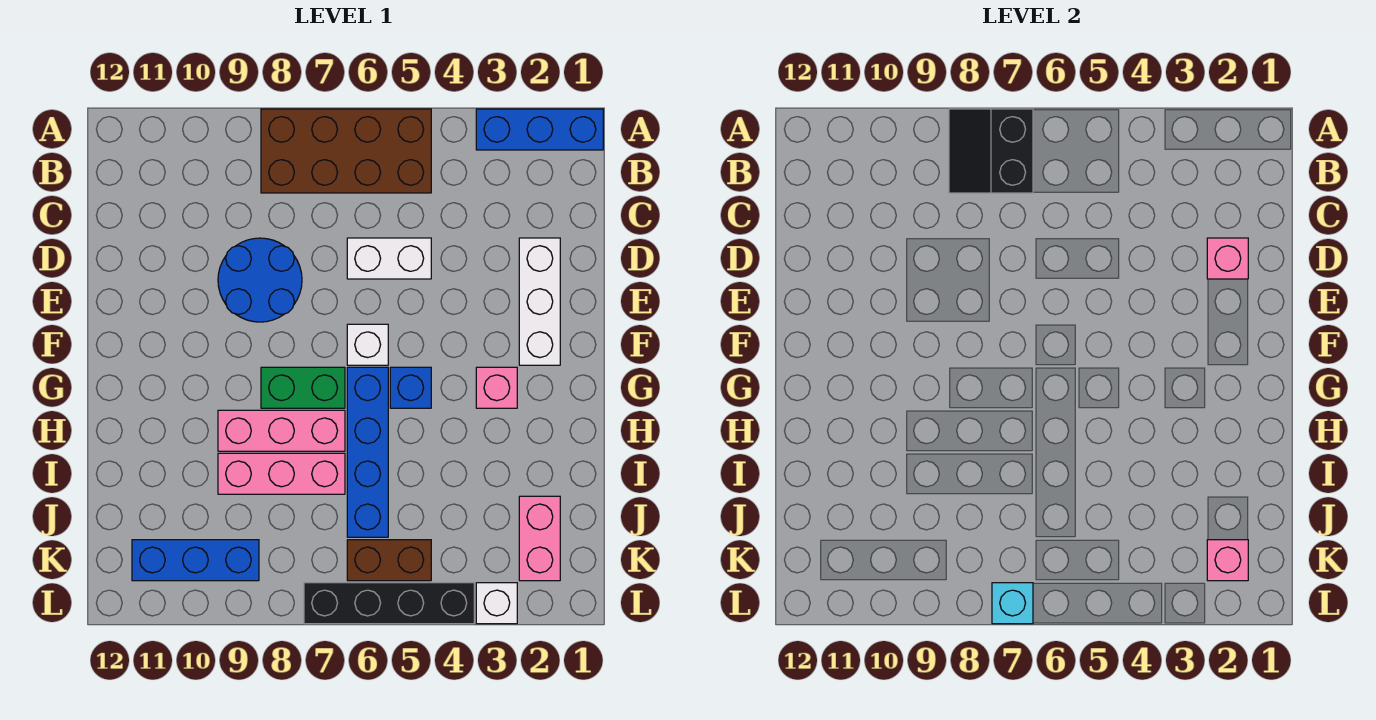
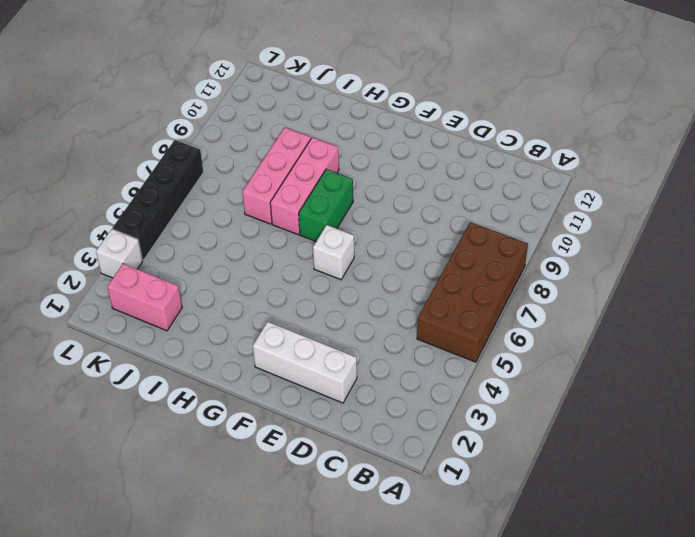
none -> blue 1x3 brick [476,109,603,150]
none -> white 1x2 brick [347,238,431,279]
none -> blue 2x2 round brick [218,238,302,322]

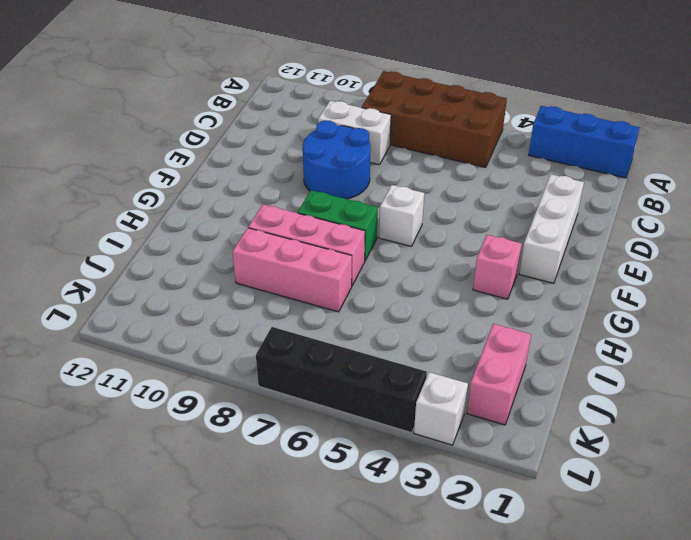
white 1x2 brick [318,101,391,165] -> white 1x2 brick moved to [347,238,431,279]
none -> blue 1x1 brick [390,367,431,408]
none -> blue 1x4 brick [347,367,388,537]
none -> brown 1x2 brick [347,540,431,581]

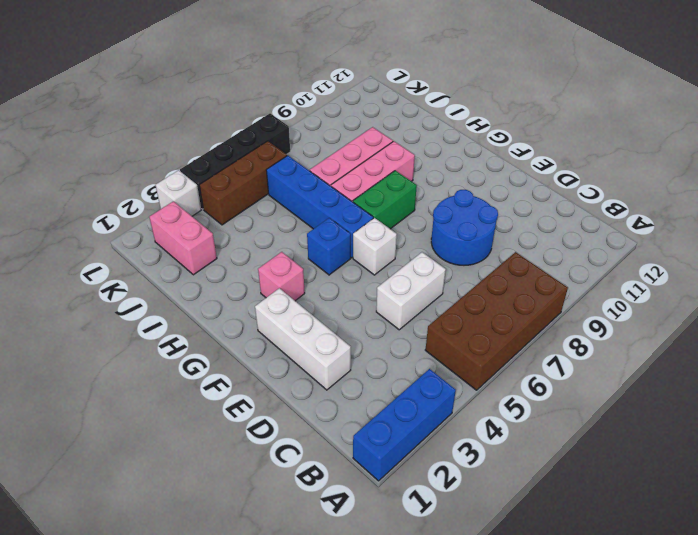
brown 1x3 brick [199,141,287,225] -> brown 1x2 brick [347,540,431,581]
none -> blue 1x3 brick [132,540,259,581]
none -> black 2x2 slope [949,109,1033,193]
none -> pink 1x1 brick [1207,238,1248,279]

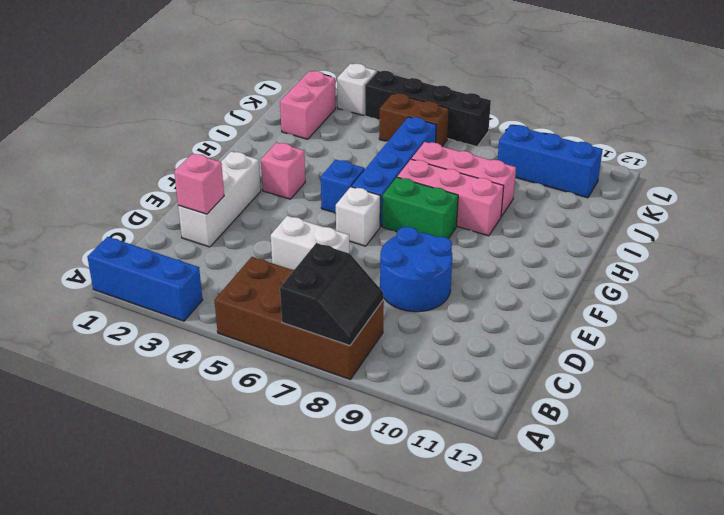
none -> pink 1x1 brick [1207,540,1248,581]
none -> cyan 1x1 brick [992,583,1033,624]

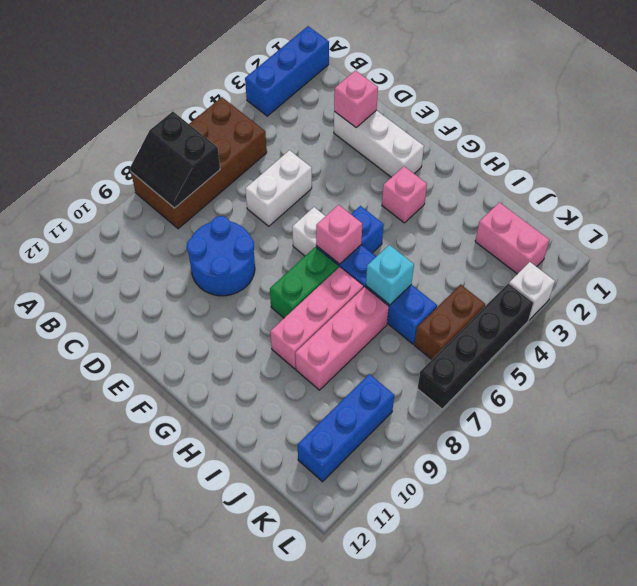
pink 1x1 brick [316,205,362,264] -> pink 1x1 brick moved to [1207,540,1248,581]
cyan 1x1 brick [366,245,414,305] -> cyan 1x1 brick moved to [992,583,1033,624]

